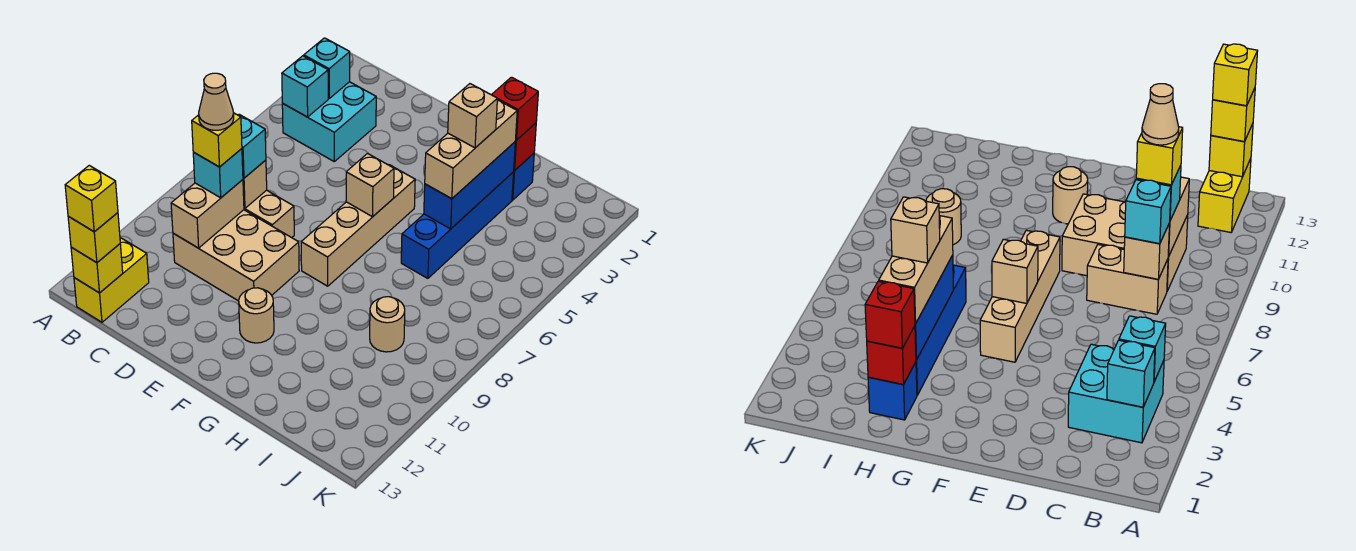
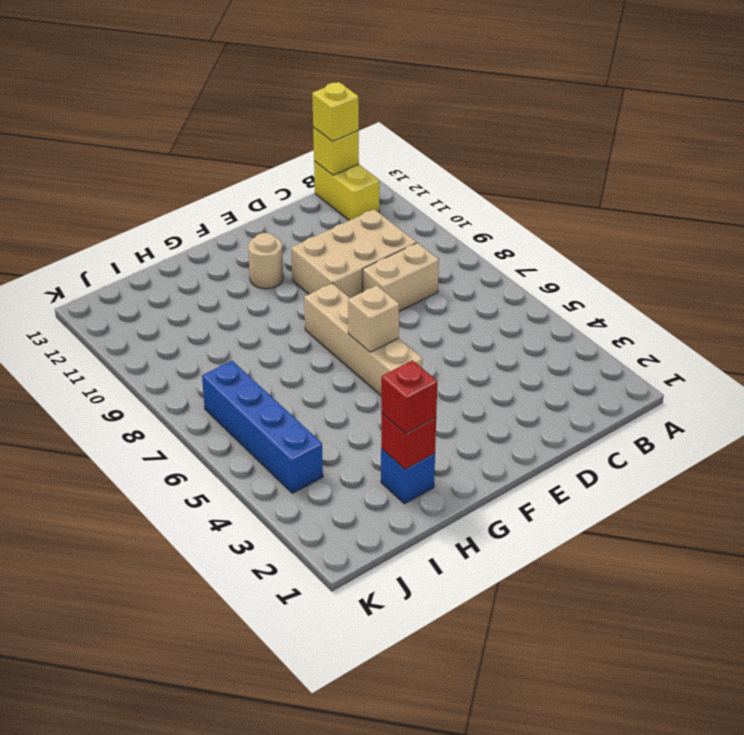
blue 1x4 brick [202,361,323,493] -> blue 1x4 brick moved to [401,172,514,278]
none -> cyan 2x2 brick [282,82,376,161]
none -> tan 1x1 round brick [370,297,405,352]
none -> cyan 1x1 brick [304,38,350,98]

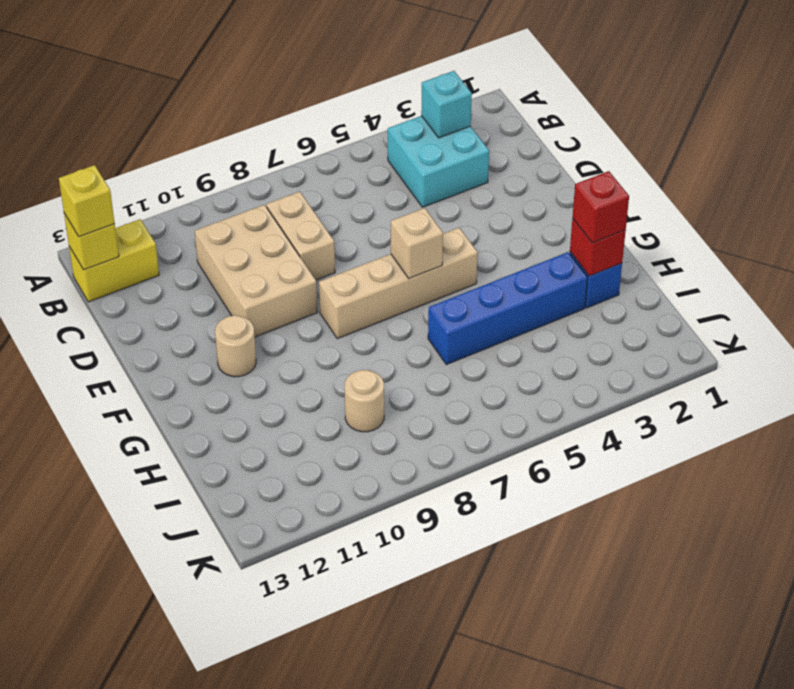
none -> cyan 1x1 brick [282,56,328,117]
none -> tan 1x1 brick [243,160,267,208]
none -> tan 1x2 brick [171,180,244,248]

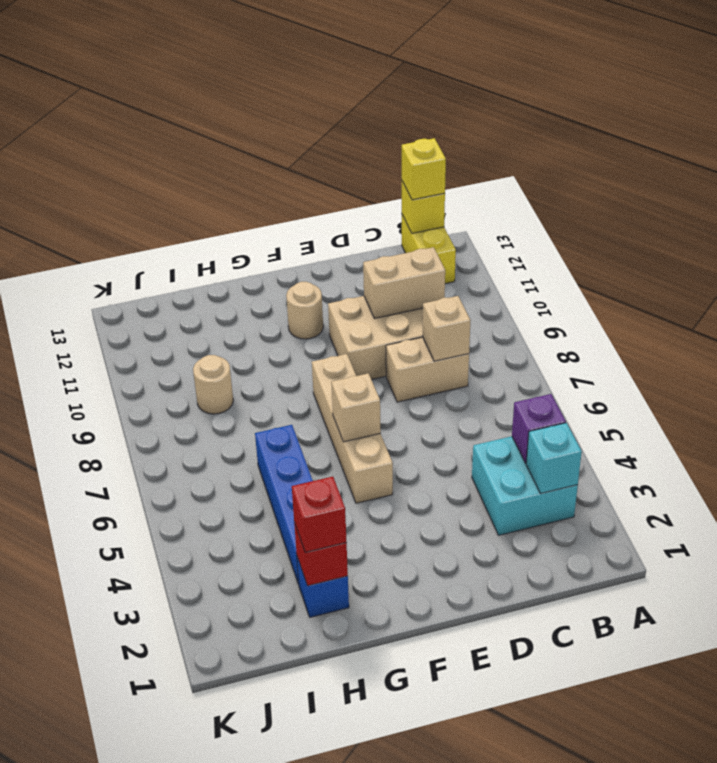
purple 1x1 brick [512,394,566,463] -> cyan 1x1 brick [282,56,328,117]
tan 1x2 brick [363,247,445,319] -> tan 1x2 brick turned to [171,180,244,248]
none -> blue 1x3 brick [424,142,515,229]
none -> cyan 1x1 brick [238,114,266,178]
none -> cyan 1x1 brick [193,149,243,198]

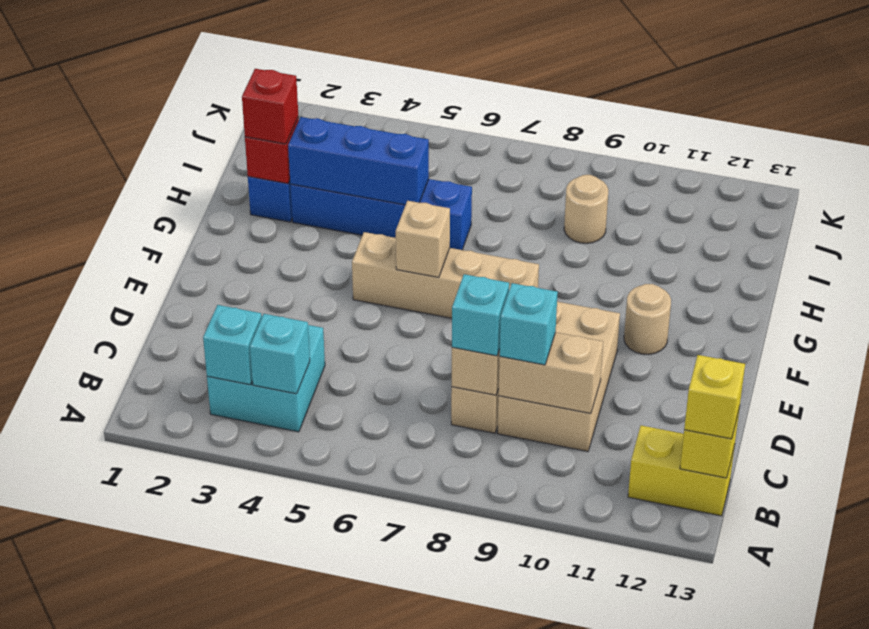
none -> tan 1x3 brick [425,100,517,199]
none -> yellow 1x1 brick [65,165,118,232]
none -> yellow 1x1 brick [192,113,242,167]

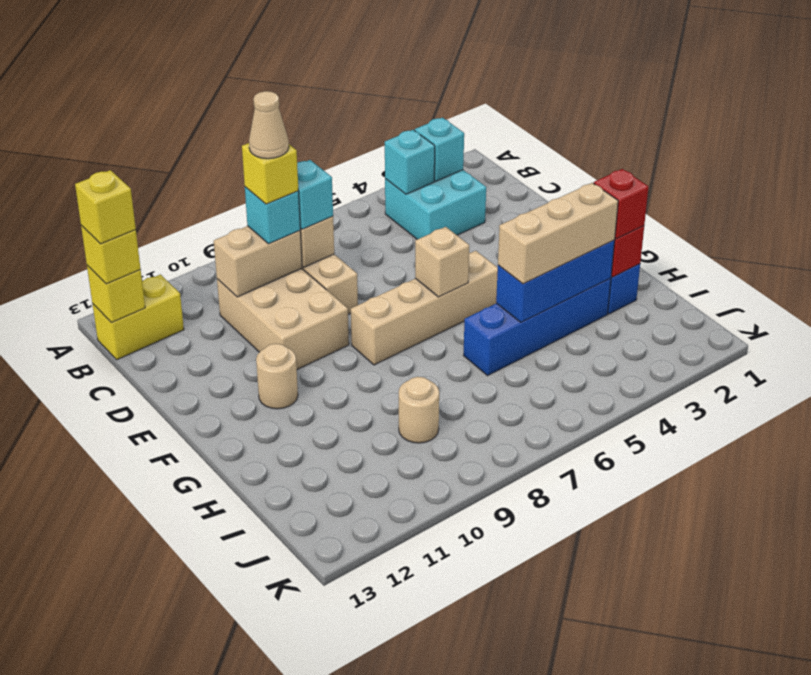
none -> tan 1x1 brick [448,84,497,148]

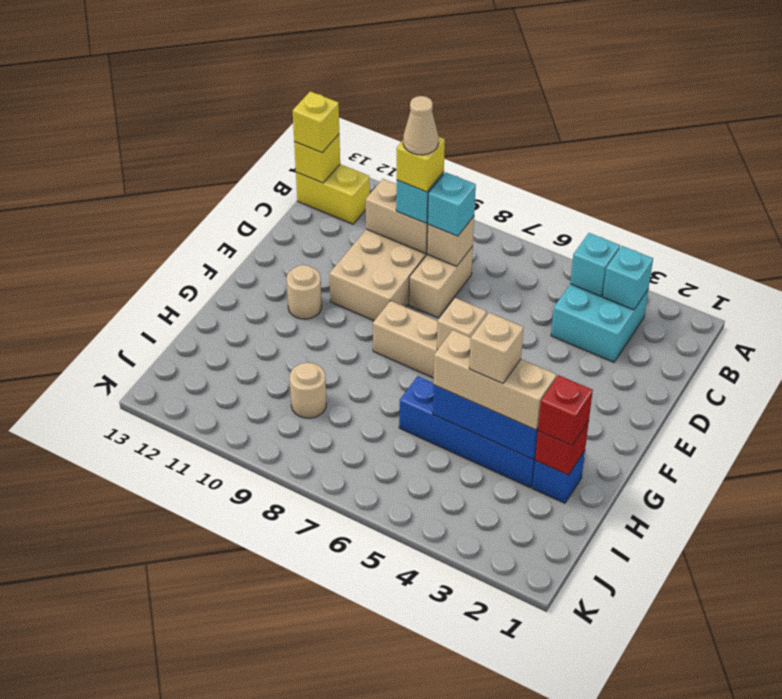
none -> yellow 1x1 brick [65,165,118,232]

